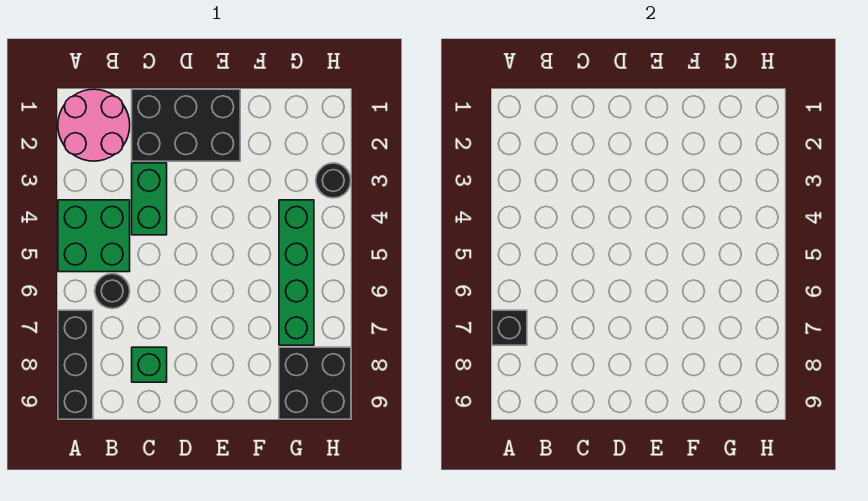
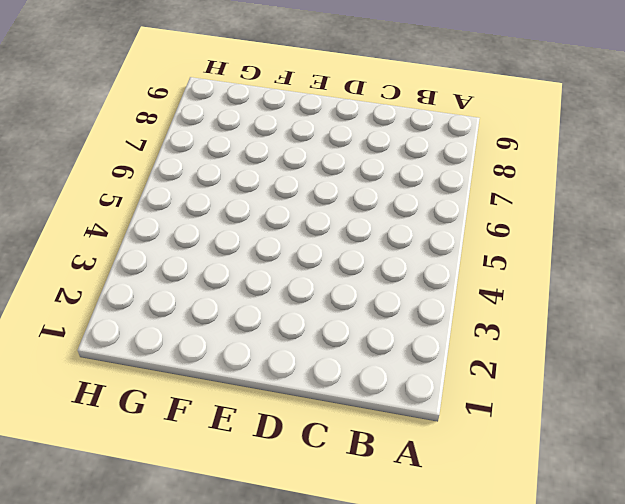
none -> pink 2x2 round brick [58,89,130,161]
none -> green 2x2 brick [58,200,130,272]

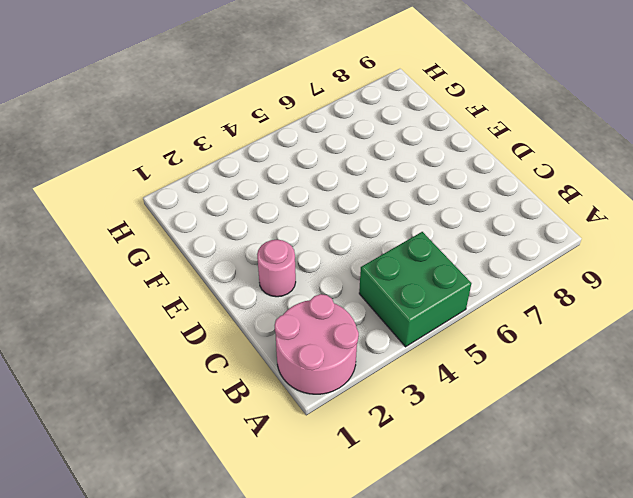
pink 1x1 round brick [257,240,296,297] -> black 2x3 brick [132,89,240,161]
none -> black 1x3 brick [58,310,93,419]
none -> black 1x1 round brick [95,274,130,309]

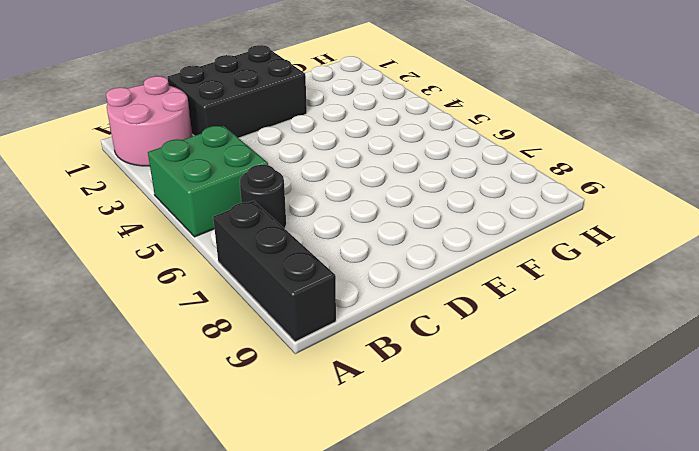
none -> green 1x2 brick [132,163,167,235]
none -> green 1x1 brick [132,347,167,382]

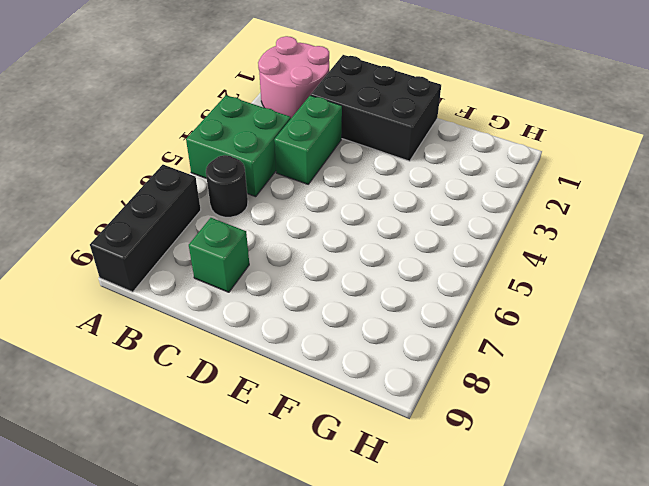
none -> green 1x4 brick [279,200,314,345]
none -> black 2x2 brick [279,347,351,419]

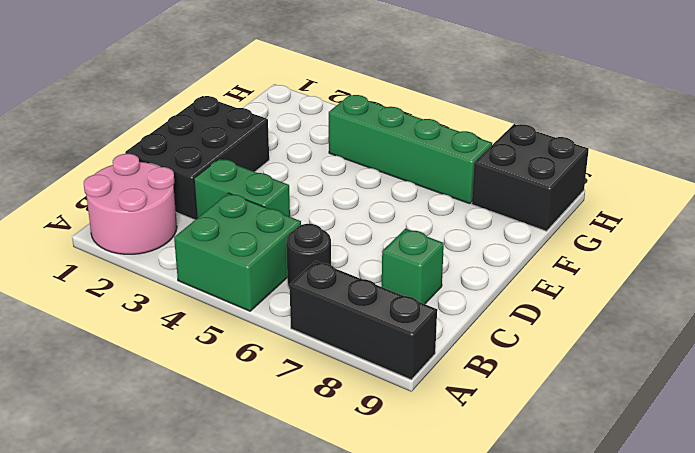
none -> black 1x1 round brick [316,163,351,198]
none -> black 1x1 brick [492,310,527,345]

